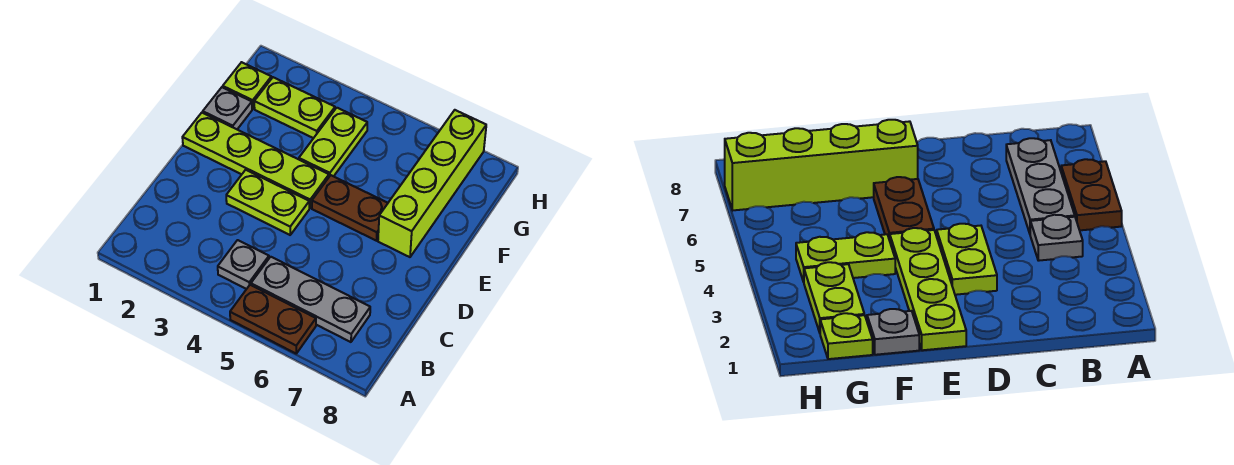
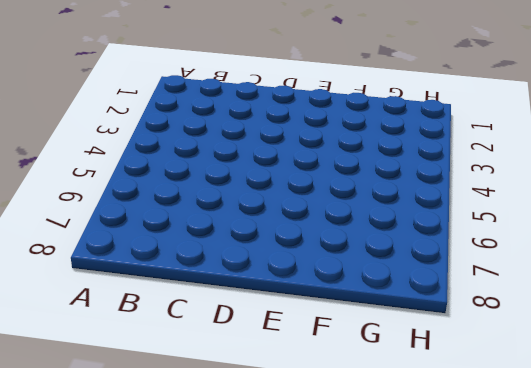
none -> brown 1x2 plate [230,285,316,353]
none -> grey 1x1 plate [218,240,269,289]

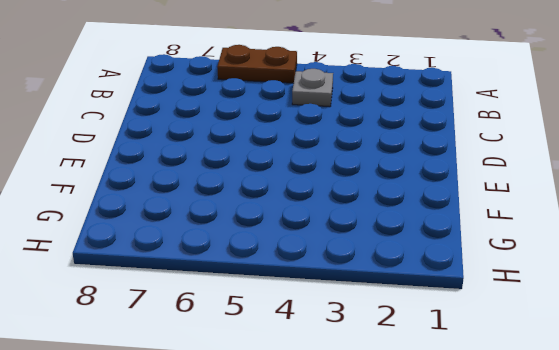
none -> grey 1x3 plate [251,257,370,342]
none -> lime 1x2 plate [226,170,309,235]

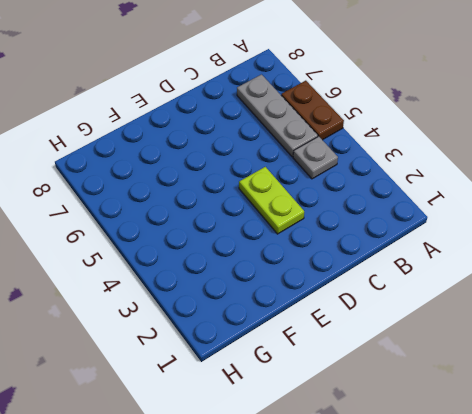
none -> lime 1x4 plate [182,113,329,208]
none -> brown 1x2 plate [312,175,388,241]

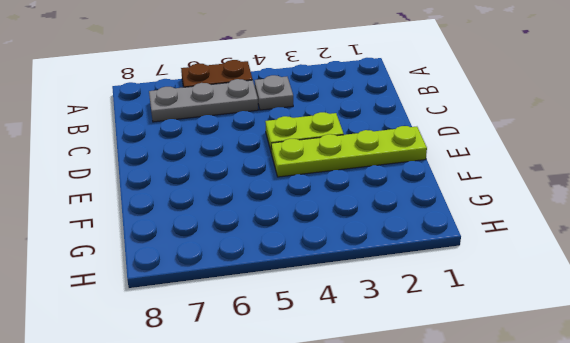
none -> brown 1x2 plate [312,175,388,241]
none -> lime 1x4 brick [378,110,486,257]

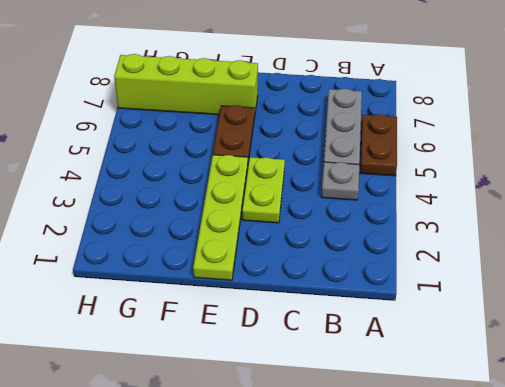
none -> grey 1x1 plate [203,87,252,129]
none -> lime 1x2 plate [299,108,367,177]

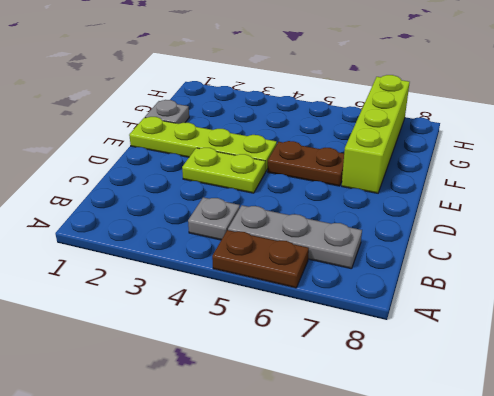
none -> lime 1x2 plate [299,108,367,177]
none -> lime 1x1 plate [223,62,271,109]

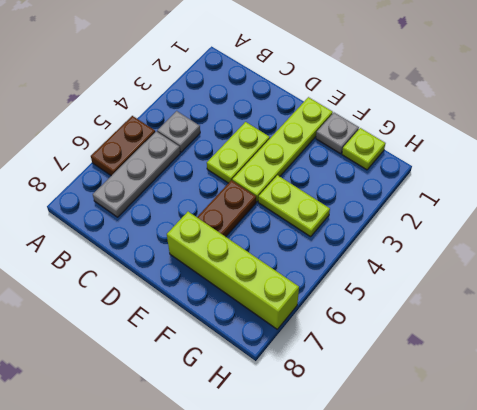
none -> lime 1x2 plate [254,77,335,138]

